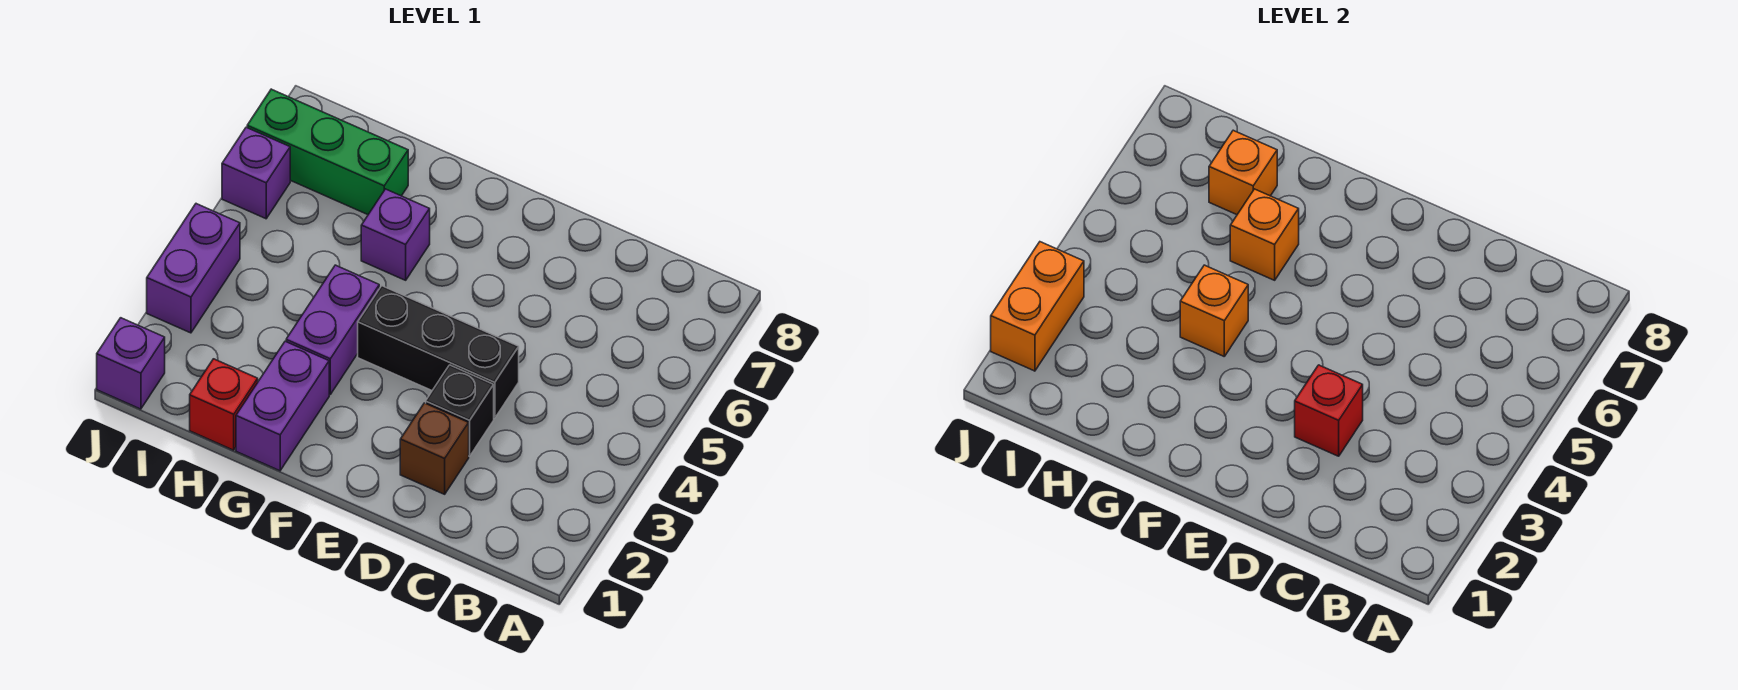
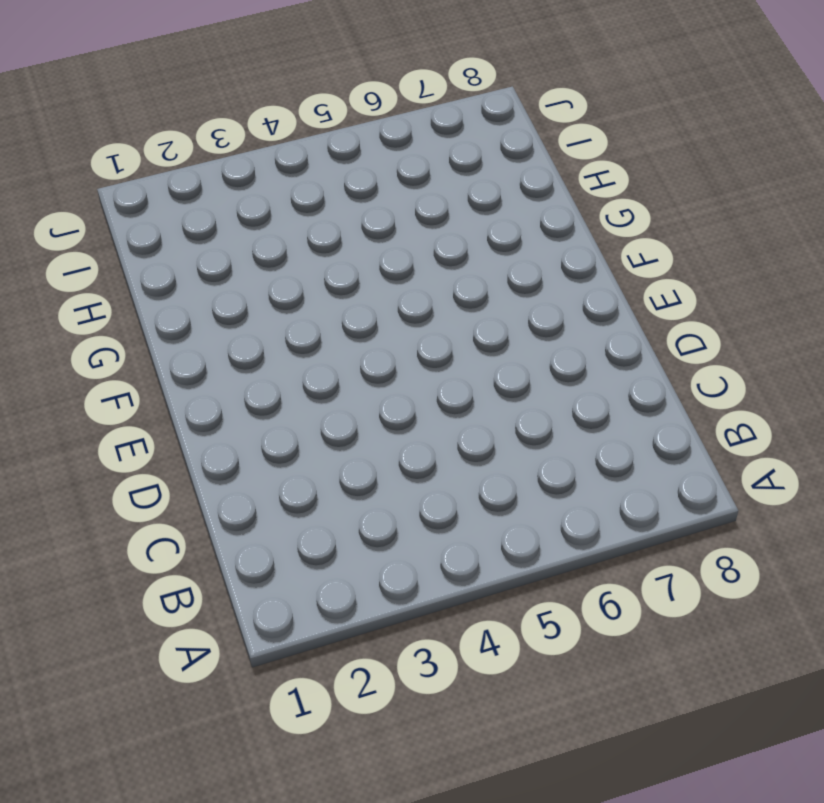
none -> brown 1x1 brick [400,403,469,494]
none -> black 1x1 brick [426,365,494,456]
none -> black 1x3 brick [358,286,519,418]

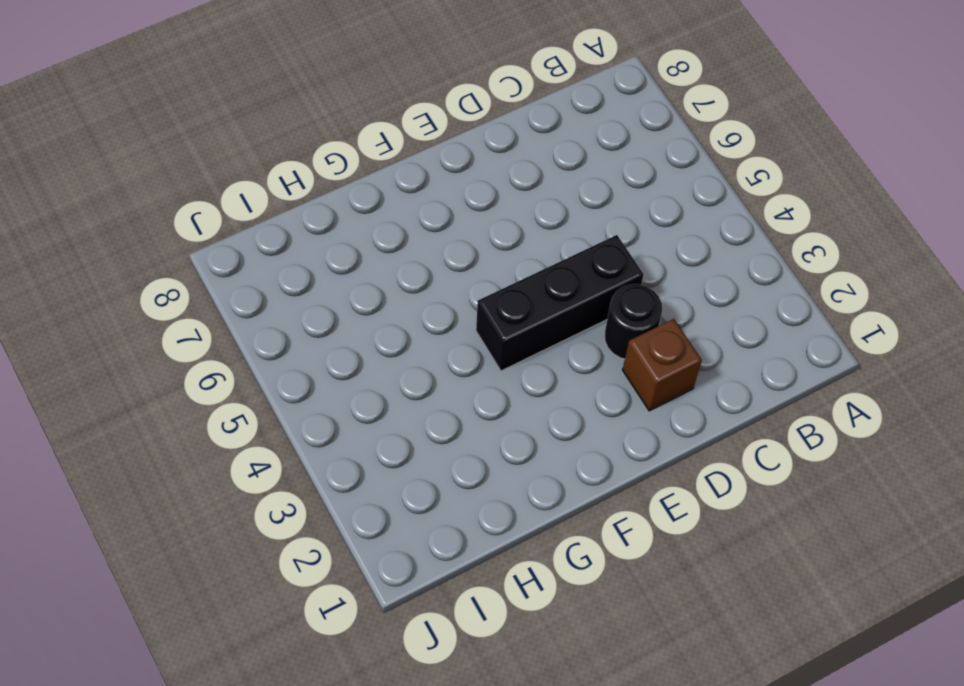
black 1x1 round brick [605,284,662,359] -> black 1x1 brick [426,365,494,456]
none -> purple 1x2 brick [236,341,329,471]
none -> purple 1x2 brick [286,265,379,394]
none -> purple 1x1 brick [361,189,430,280]

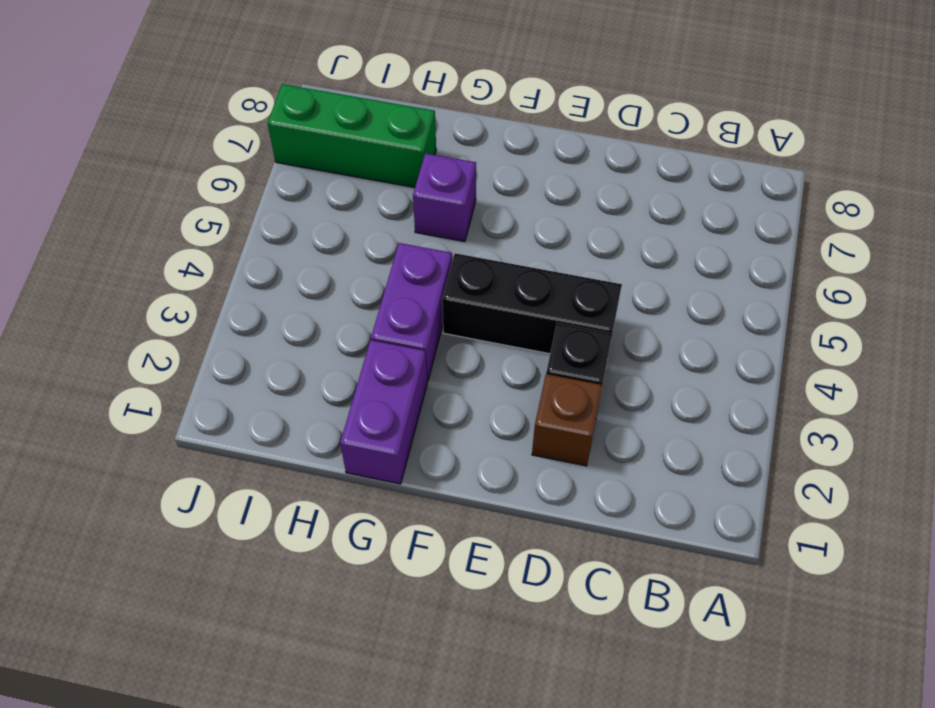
none -> red 1x1 brick [190,359,258,450]
none -> purple 1x1 brick [97,318,165,409]
none -> purple 1x2 brick [147,204,240,333]

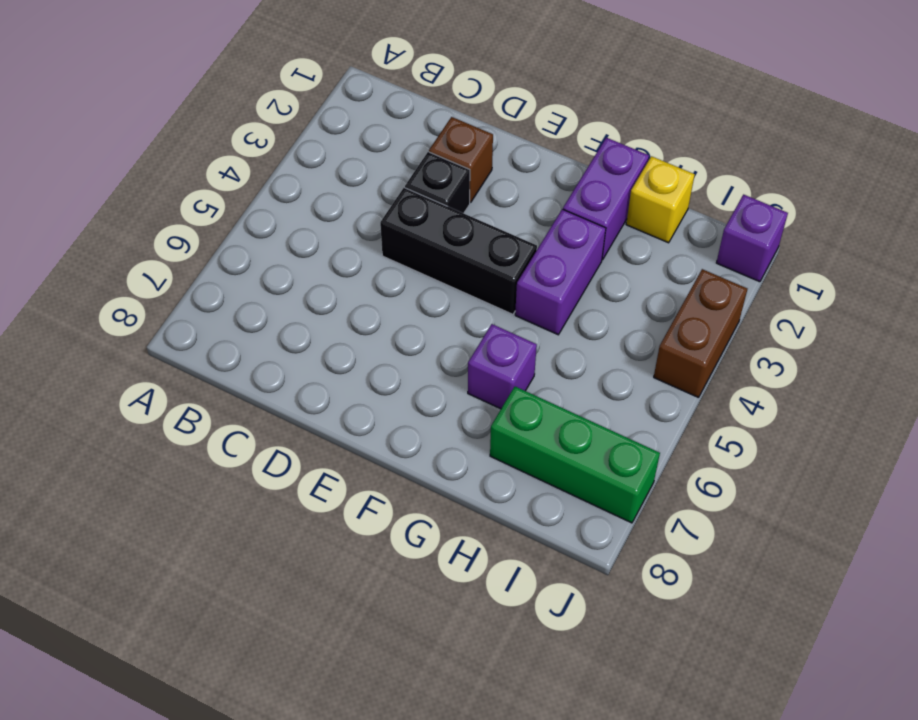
yellow 1x1 brick [626,156,695,243] -> red 1x1 brick [190,359,258,450]
brown 1x2 brick [654,269,747,398] -> purple 1x2 brick [147,204,240,333]
none -> purple 1x1 brick [222,127,290,219]
none -> red 1x1 brick [1295,365,1363,456]
none -> orange 1x1 brick [1180,265,1248,356]

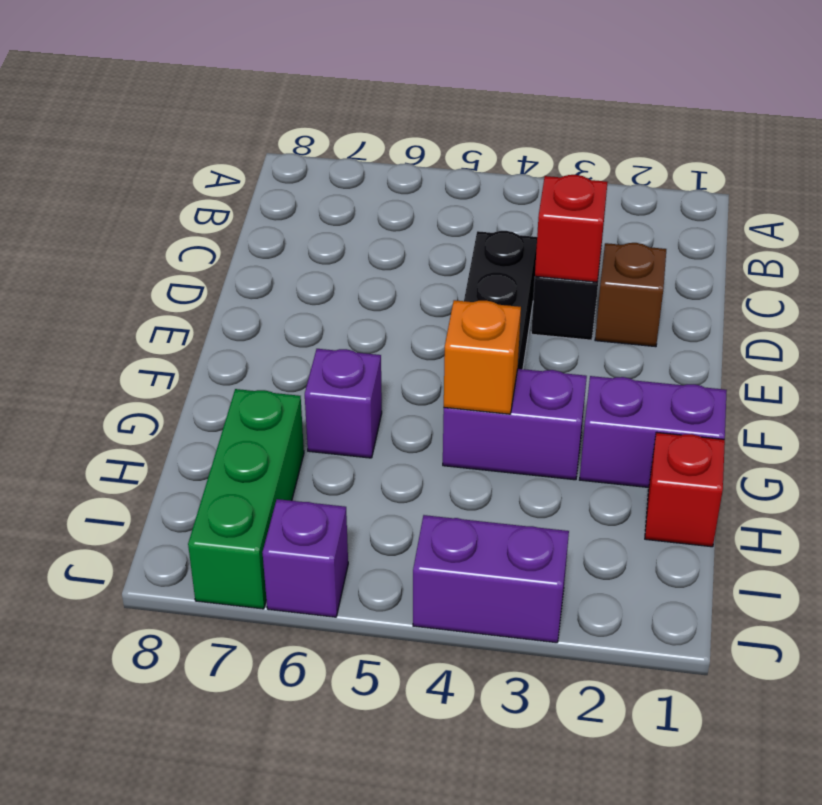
none -> purple 1x1 brick [97,318,165,409]
none -> orange 1x1 brick [1230,189,1299,280]
none -> orange 1x1 brick [1209,130,1277,215]

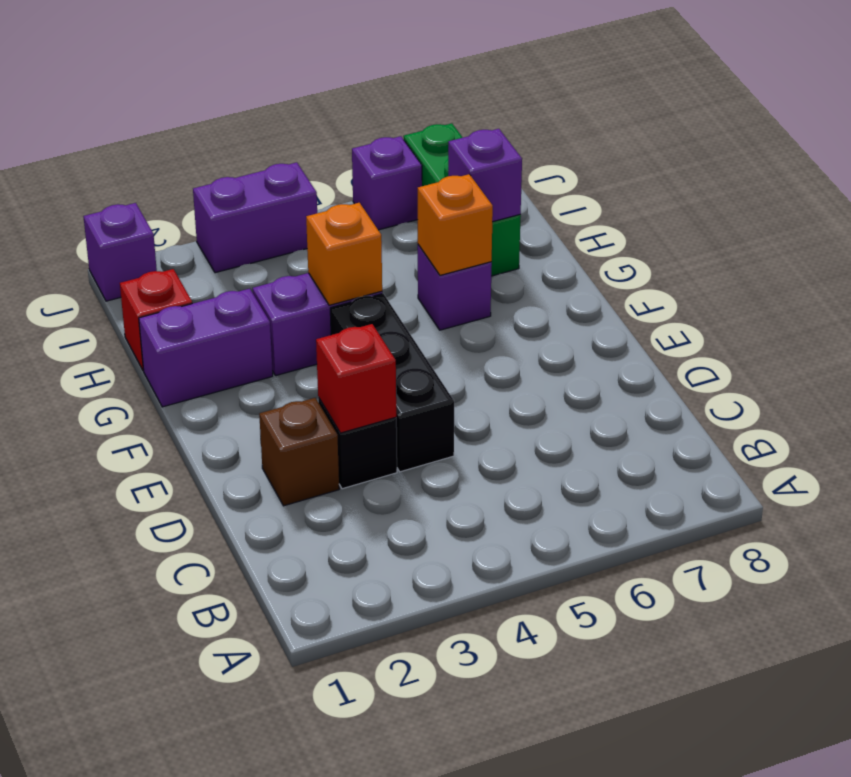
purple 1x1 brick [448,129,522,222] -> orange 1x1 brick [1209,130,1277,215]
none -> orange 1x2 brick [991,242,1084,371]

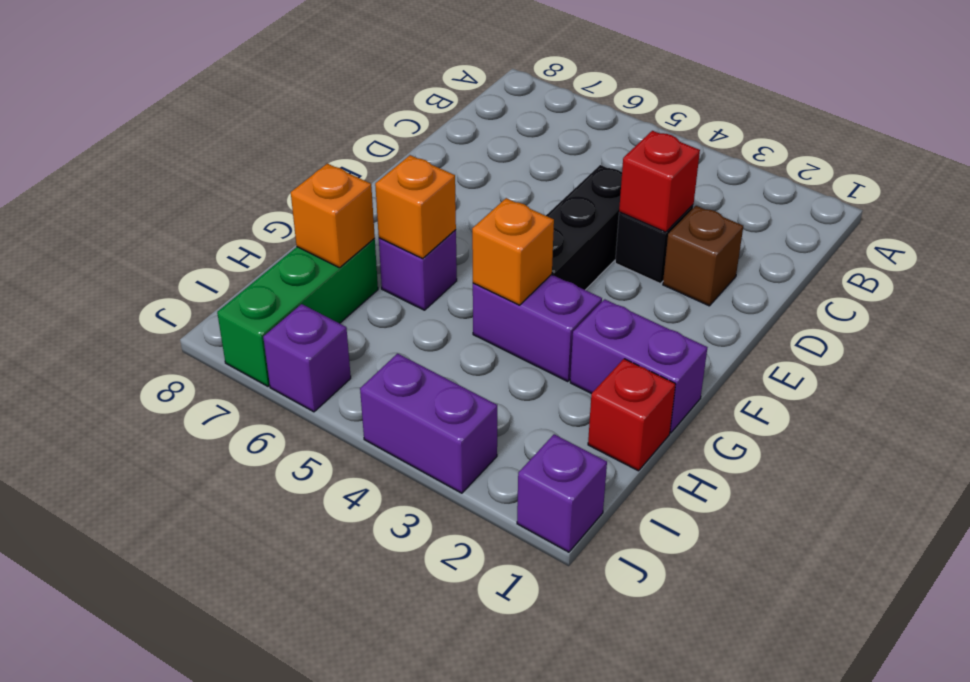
none -> orange 1x2 brick [991,242,1084,371]

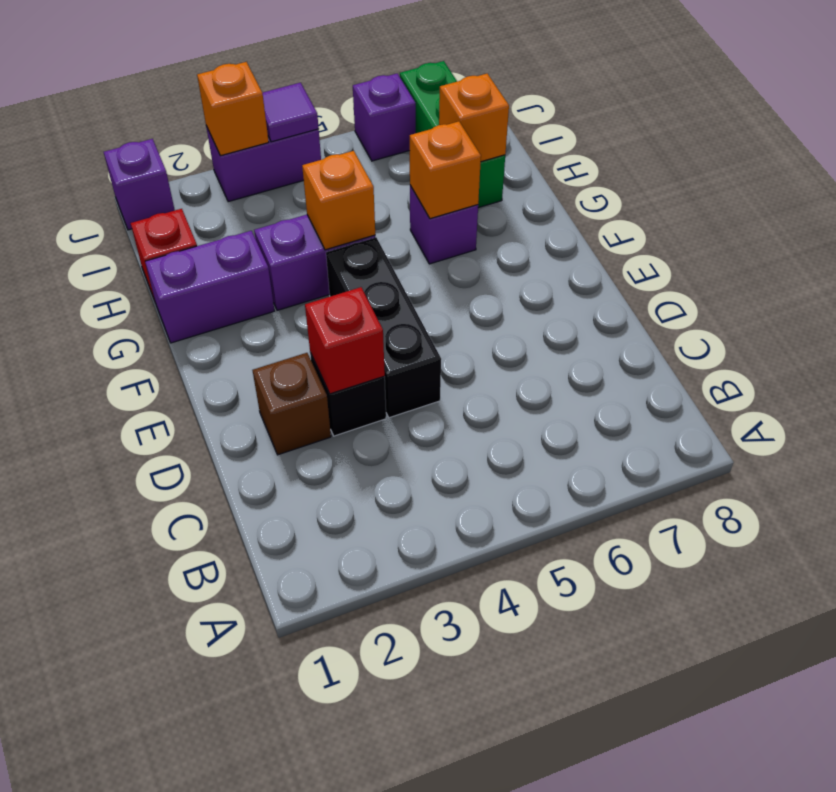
orange 1x1 brick [197,62,269,156] -> orange 1x2 brick [991,242,1084,371]
purple 1x1 tile [263,83,319,142] -> none

